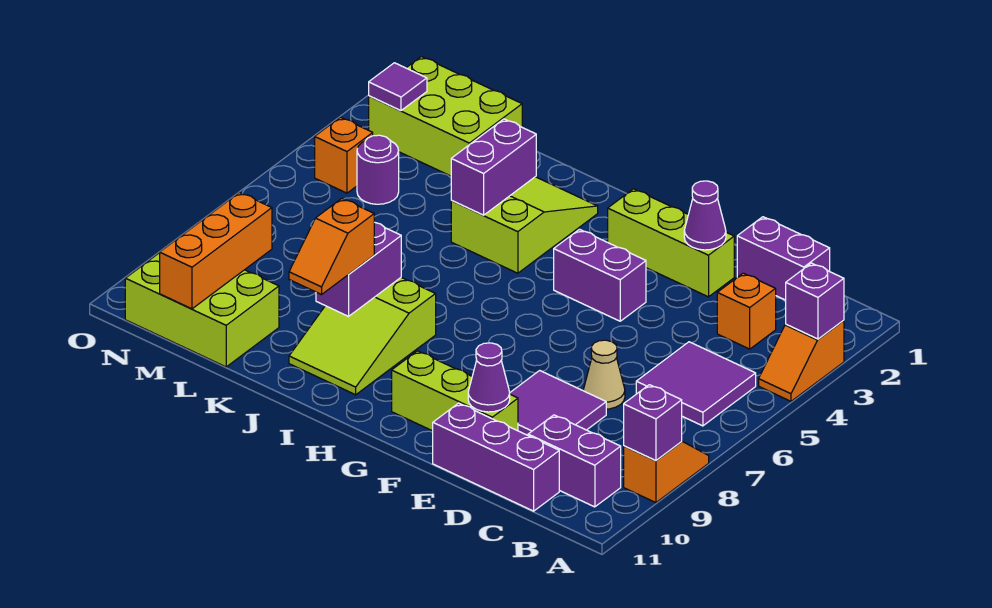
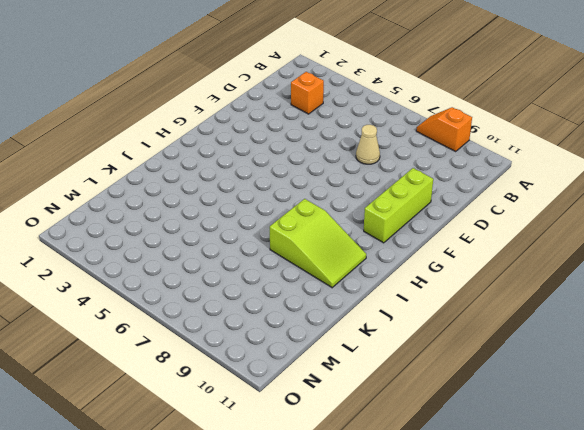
none -> orange 1x2 slope [759,320,844,401]
none -> purple 2x2 tile [636,342,756,426]
none -> purple 1x2 brick [528,415,621,507]

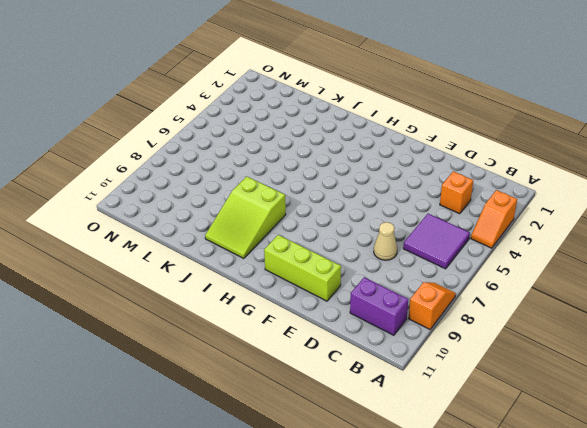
none -> purple 1x2 brick [737,217,830,300]
none -> purple 1x3 brick [433,403,559,511]
none -> purple 2x2 tile [510,370,606,435]

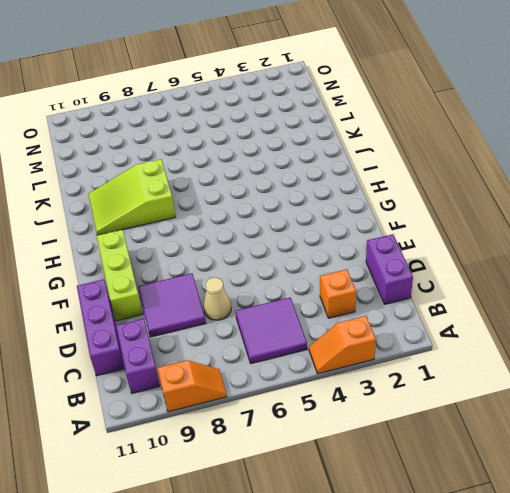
none -> lime 1x3 brick [608,189,734,297]
none -> purple 1x2 brick [554,229,646,321]
none -> lime 2x3 slope [451,177,598,273]

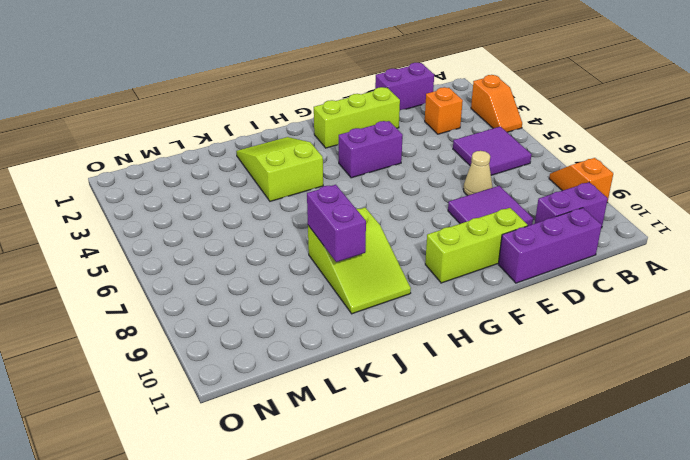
none -> lime 2x3 brick [369,57,522,176]
none -> lime 2x3 brick [125,253,279,367]
none -> purple 1x1 round brick [357,135,399,204]

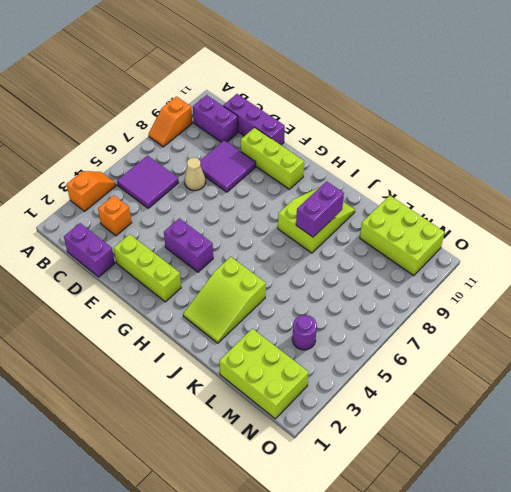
none -> orange 1x1 brick [315,117,373,193]
none -> purple 1x1 brick [786,263,844,339]
none -> purple 1x1 brick [624,385,682,461]

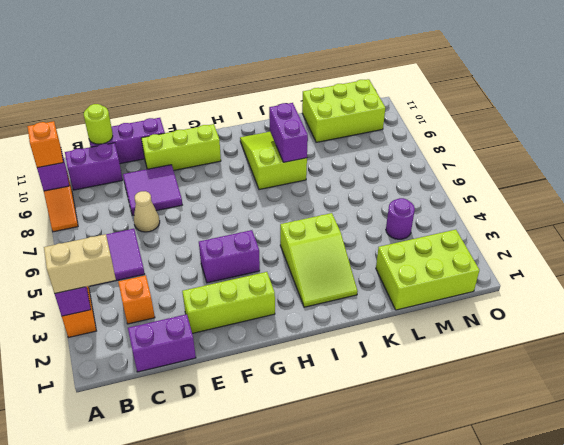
tan 1x2 brick [44,234,116,294] -> none
orange 1x1 brick [27,121,63,168] -> orange 1x1 brick moved to [315,117,373,193]
lime 1x1 round brick [84,104,113,144] -> none
none -> purple 1x1 cone [684,181,726,250]
none -> purple 1x1 cone [468,343,510,412]
none -> purple 1x2 brick [451,119,536,215]

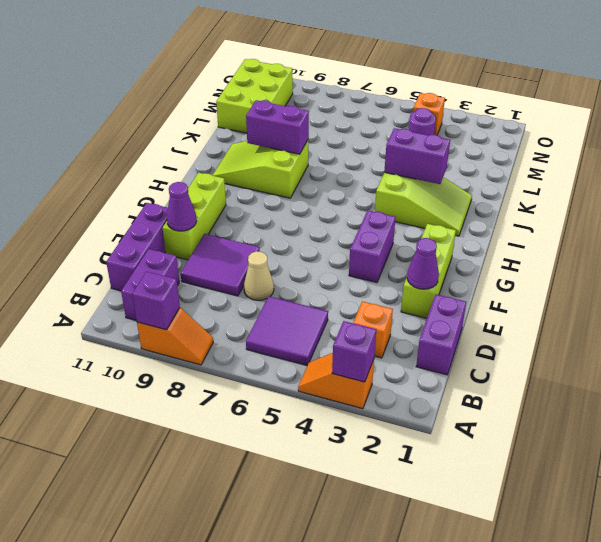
none -> lime 2x3 brick [369,57,522,176]
none -> orange 1x3 brick [160,192,272,309]
none -> purple 1x1 tile [369,63,427,110]

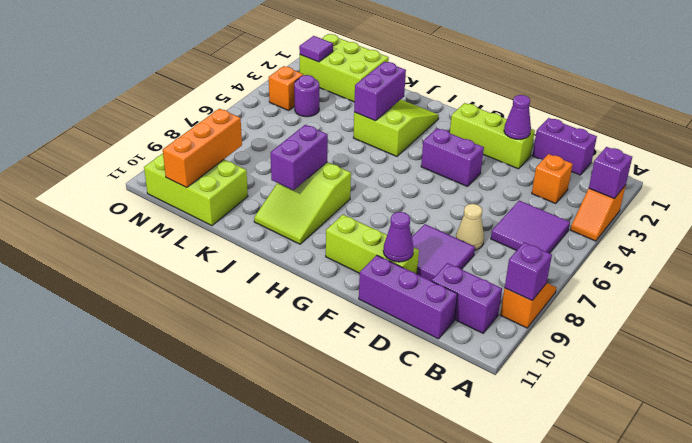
none -> orange 1x2 slope [289,199,374,295]

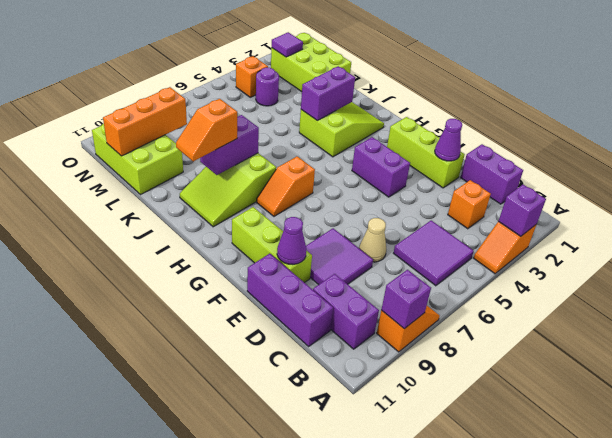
orange 1x2 slope [257,156,315,216] -> none

